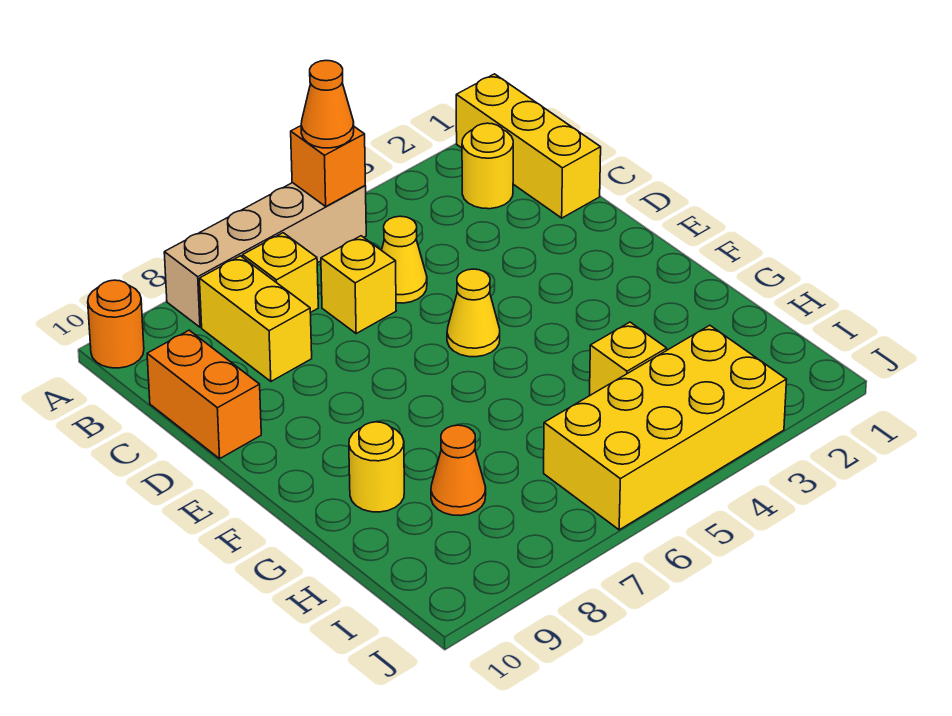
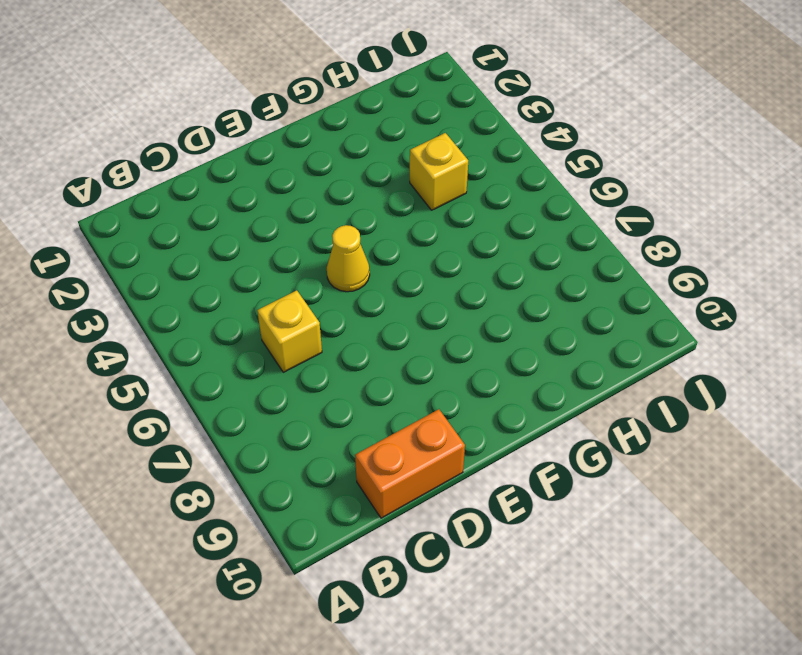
none -> yellow 1x3 brick [456,74,601,218]
none -> tan 1x4 brick [164,183,366,327]
none -> orange 1x1 round brick [88,280,144,368]

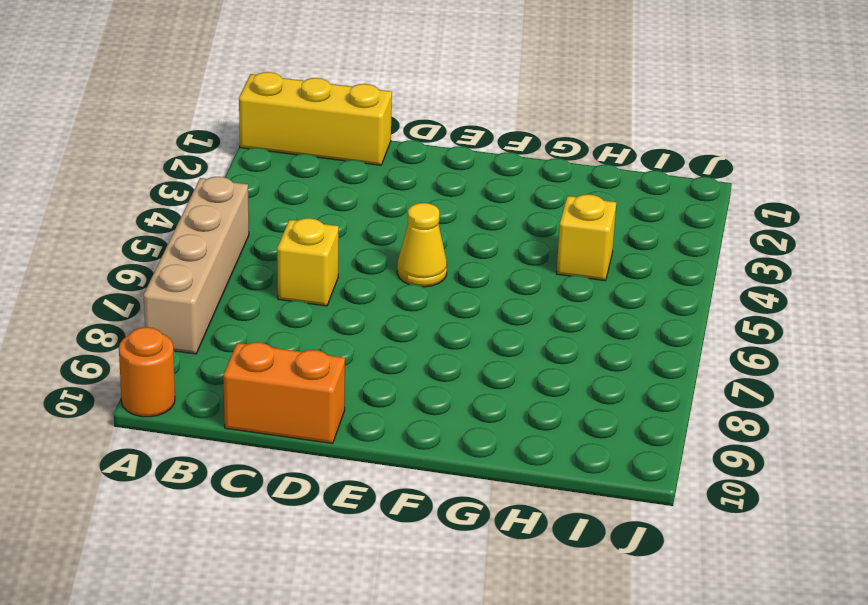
none -> yellow 1x1 round brick [462,123,513,209]
none -> yellow 1x1 brick [243,233,318,313]
none -> yellow 1x2 brick [199,256,312,381]

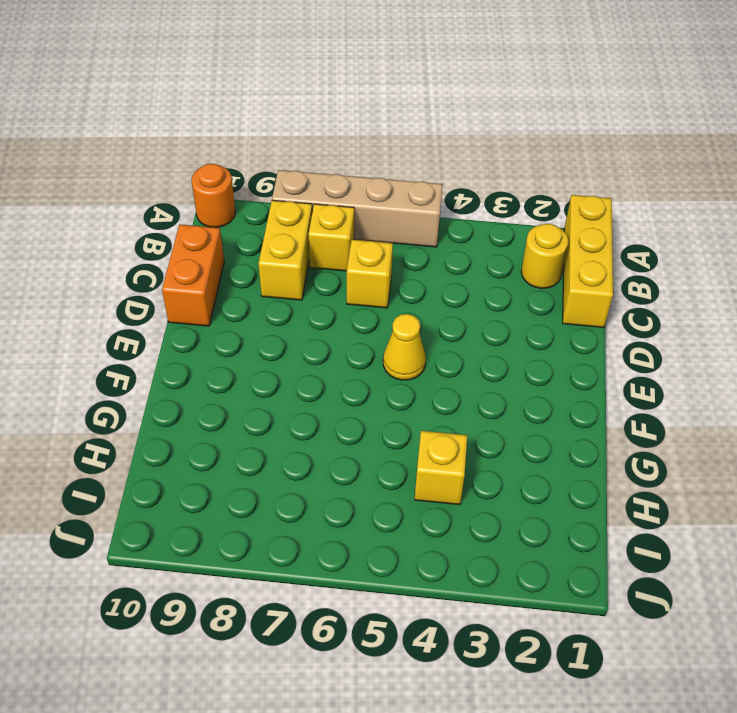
none -> yellow 1x1 cone [382,216,427,303]
none -> yellow 1x1 round brick [349,422,404,512]
none -> orange 1x1 cone [431,425,486,516]

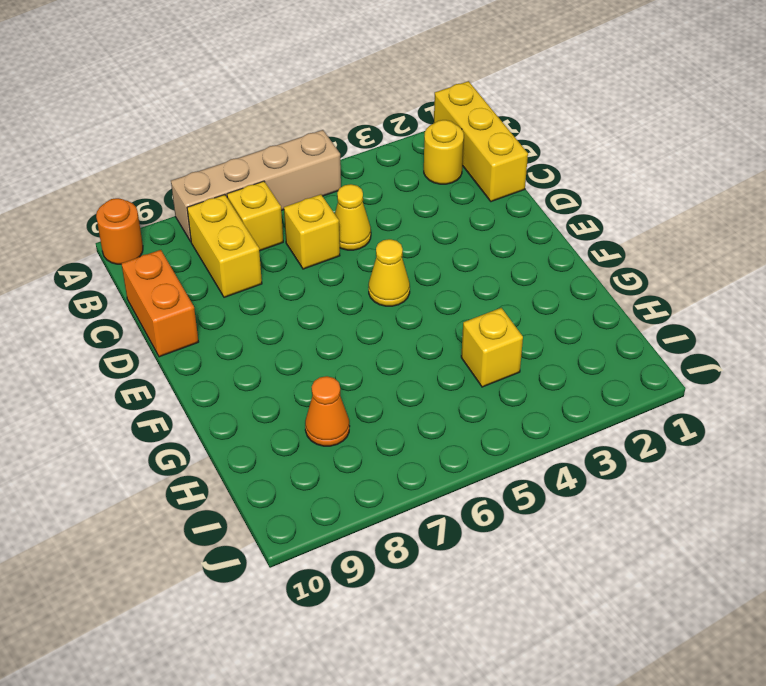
none -> yellow 1x1 round brick [349,422,404,512]
none -> yellow 2x4 brick [544,325,787,530]
none -> orange 1x1 brick [291,126,365,206]

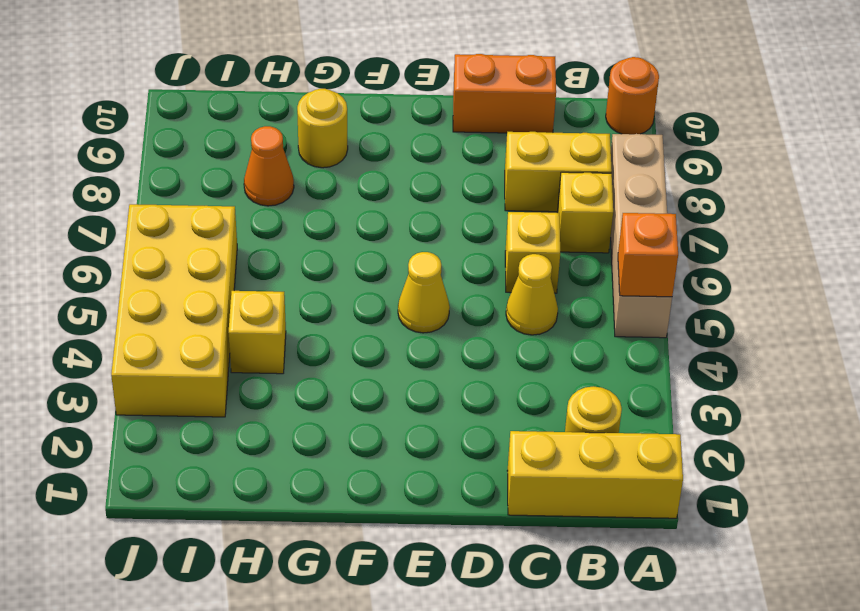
none -> orange 1x1 cone [301,60,354,148]

